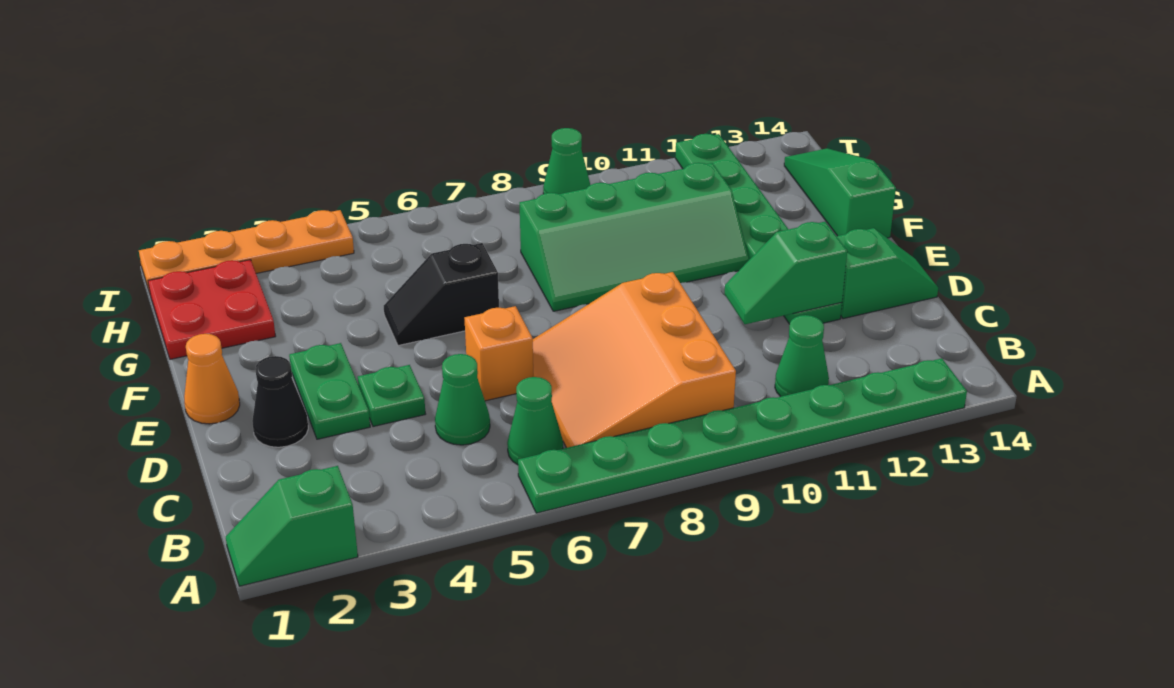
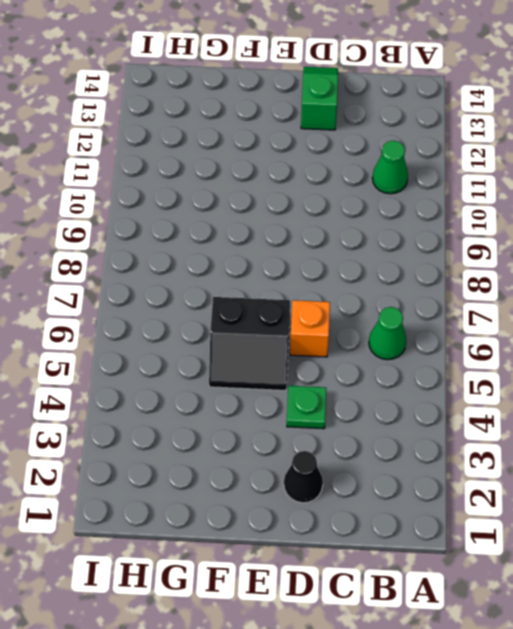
black 2x2 slope [209,297,290,390] -> black 1x2 slope [384,243,499,346]
none -> green 1x2 slope [226,466,358,586]
none -> green 1x8 plate [518,358,967,513]
none -> orange 3x3 slope [533,272,736,448]

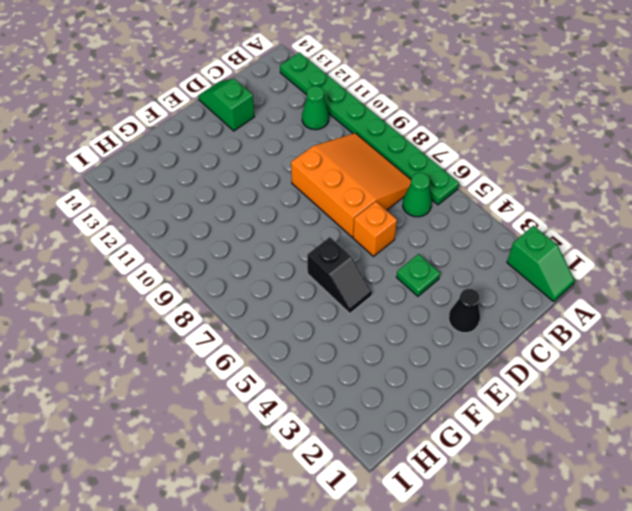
orange 3x3 slope [291,133,411,237] -> orange 3x3 slope turned to [533,272,736,448]
none -> green 1x1 cone [435,354,490,445]
none -> green 1x2 plate [289,343,370,439]
none -> green 1x6 plate [675,134,842,324]

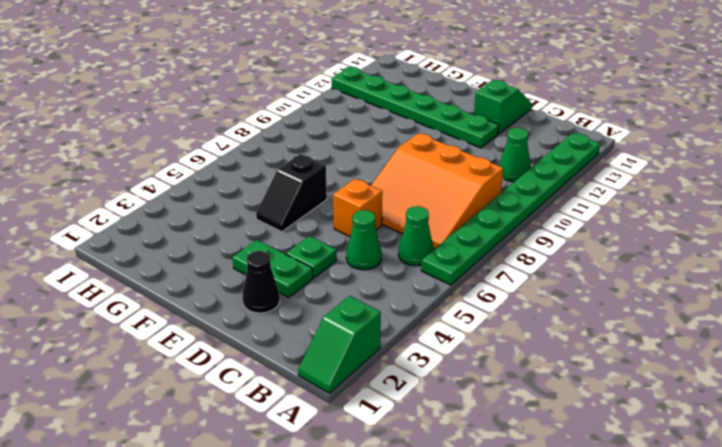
none -> orange 1x1 cone [184,334,240,424]
none -> green 2x4 slope [520,163,749,311]
none -> green 1x3 slope [784,148,896,238]

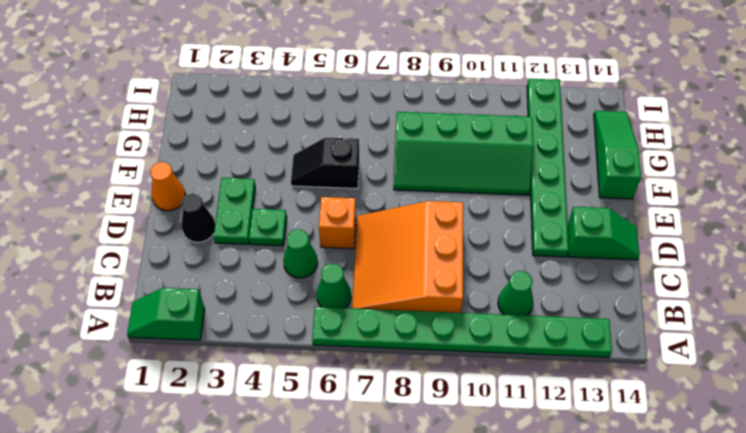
none -> red 2x2 plate [148,260,276,359]
none -> orange 1x4 plate [139,210,354,293]
none -> green 1x1 cone [543,128,590,194]

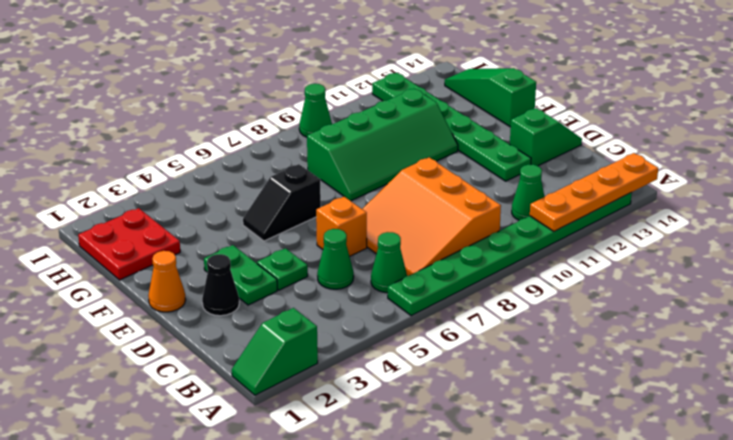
orange 1x4 plate [530,153,658,231] -> orange 1x4 plate moved to [139,210,354,293]
none -> green 1x2 slope [725,222,847,324]

